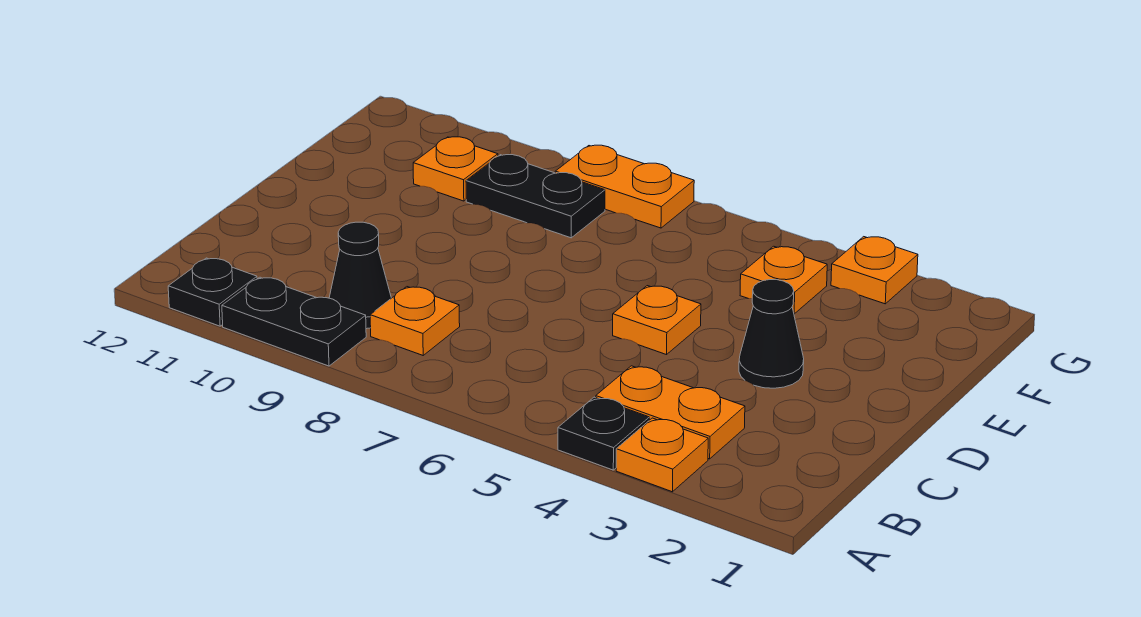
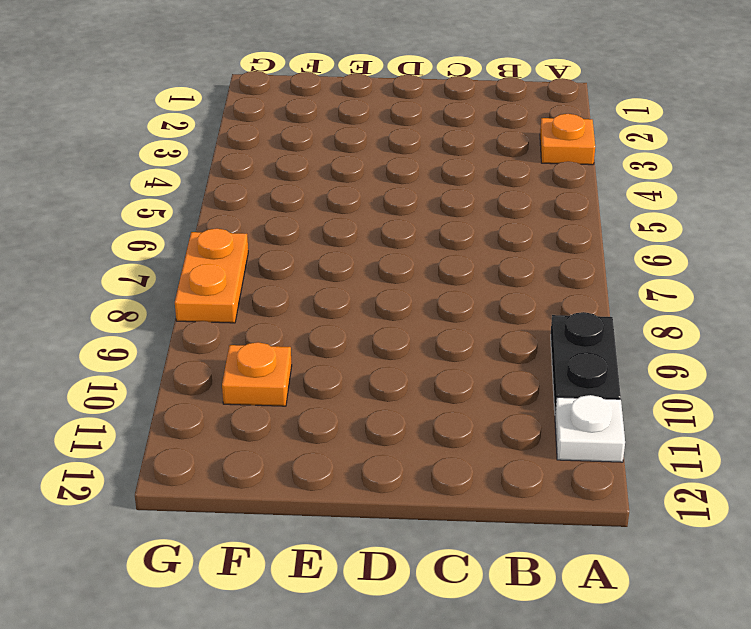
white 1x1 plate [555,395,625,462] -> black 1x1 plate [168,258,257,326]
none -> black 1x1 plate [558,397,649,470]
none -> orange 1x2 plate [596,366,745,459]
none -> orange 1x1 plate [370,287,460,355]

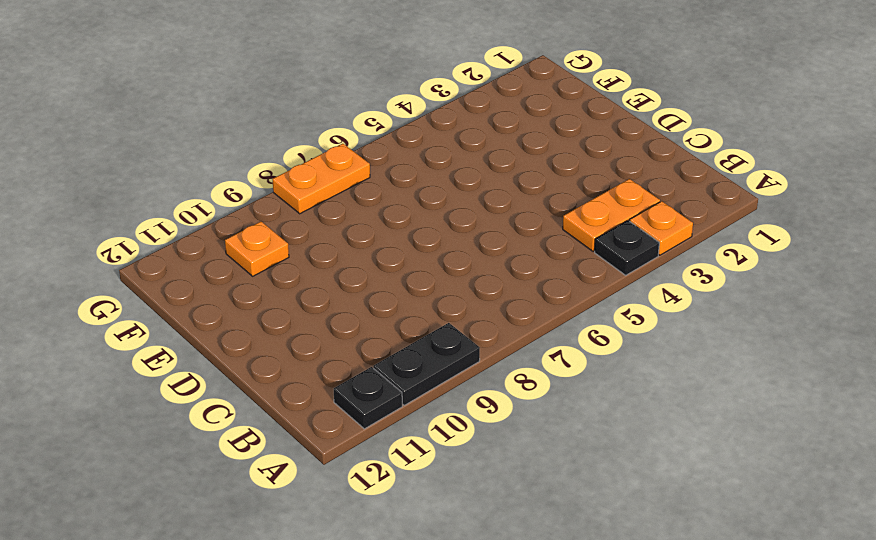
none -> orange 1x1 plate [370,287,460,355]
none -> black 1x1 cone [329,222,391,329]
none -> black 1x1 cone [739,280,804,388]

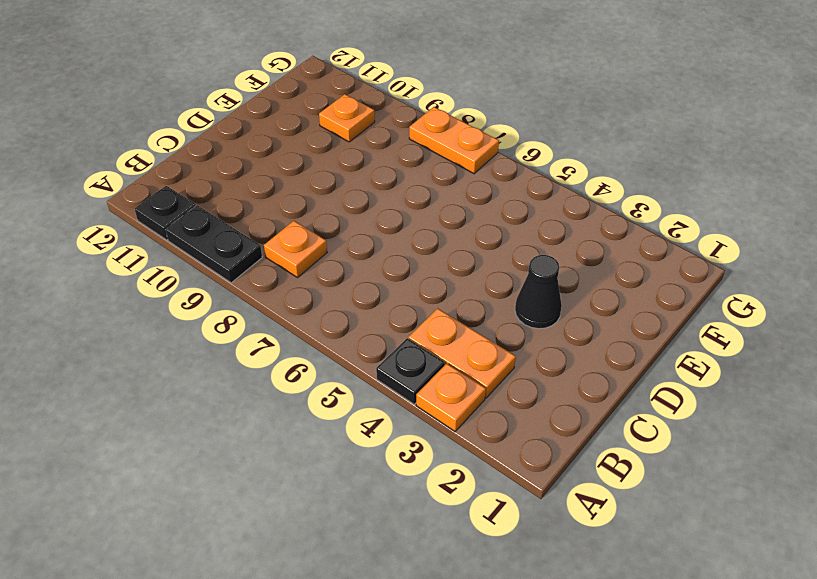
none -> black 1x1 cone [329,222,391,329]
none -> orange 1x1 plate [613,286,701,355]
none -> orange 1x1 plate [740,246,827,314]

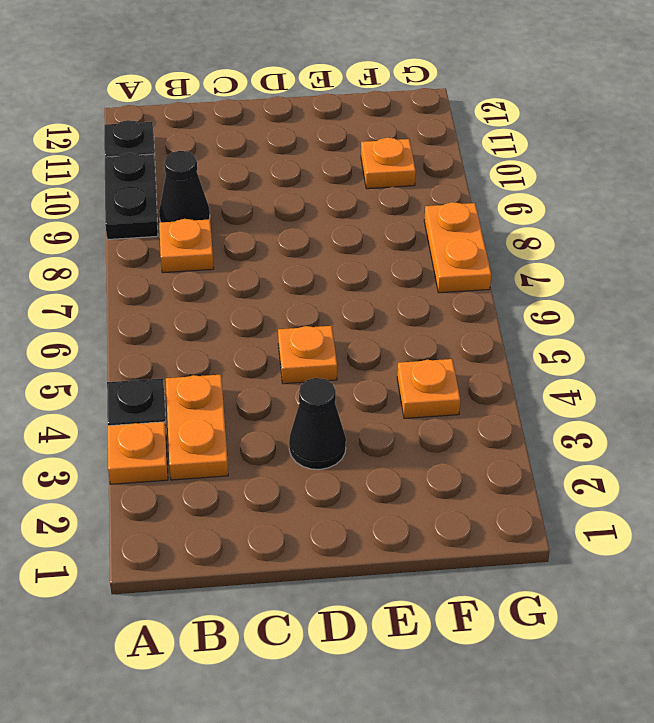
none -> black 1x2 plate [466,155,605,238]
none -> orange 1x1 plate [831,237,918,304]

